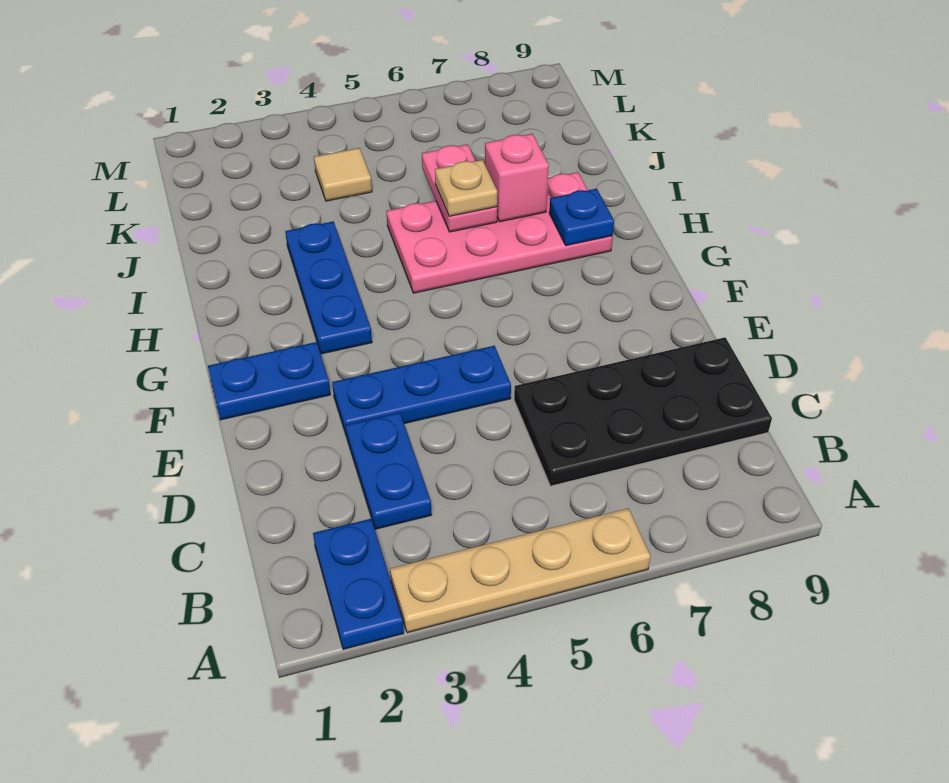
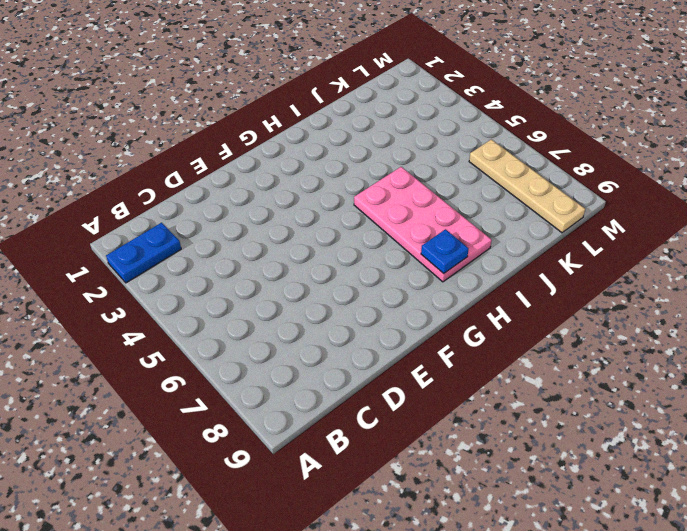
tan 1x4 plate [469,139,585,233] -> tan 1x4 plate moved to [390,508,651,633]
none -> blue 1x2 plate [346,412,432,529]
none -> black 2x4 plate [514,337,772,486]
none -> blue 1x3 plate [332,346,511,437]

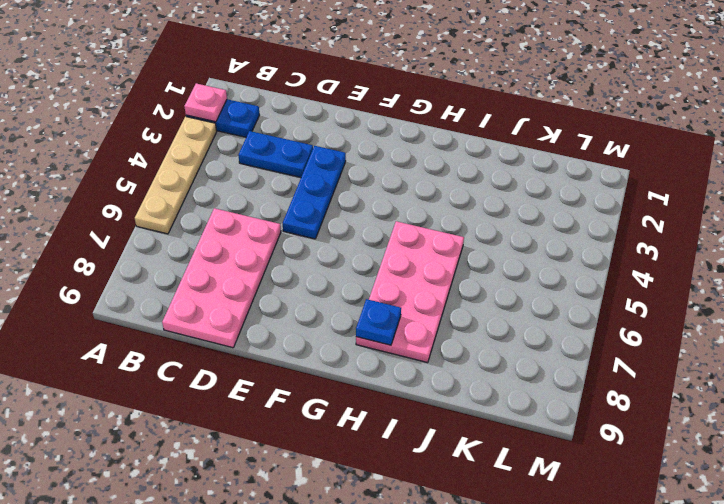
pink 1x1 plate [184,83,227,122] -> none
pink 2x4 plate [162,208,281,348] -> black 2x4 plate [514,337,772,486]
none -> blue 1x2 plate [208,342,330,420]
none -> blue 1x3 plate [285,221,372,354]
none -> tan 1x1 tile [314,148,372,201]

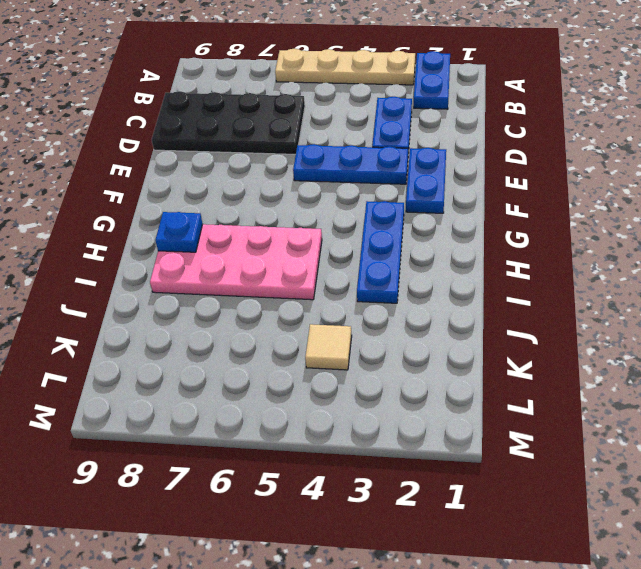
blue 1x2 plate [406,148,446,213] -> blue 1x2 plate turned to [208,342,330,420]
none -> pink 1x2 plate [422,144,497,232]
none -> pink 1x1 brick [485,134,549,222]
none -> tan 1x1 plate [435,160,497,216]

